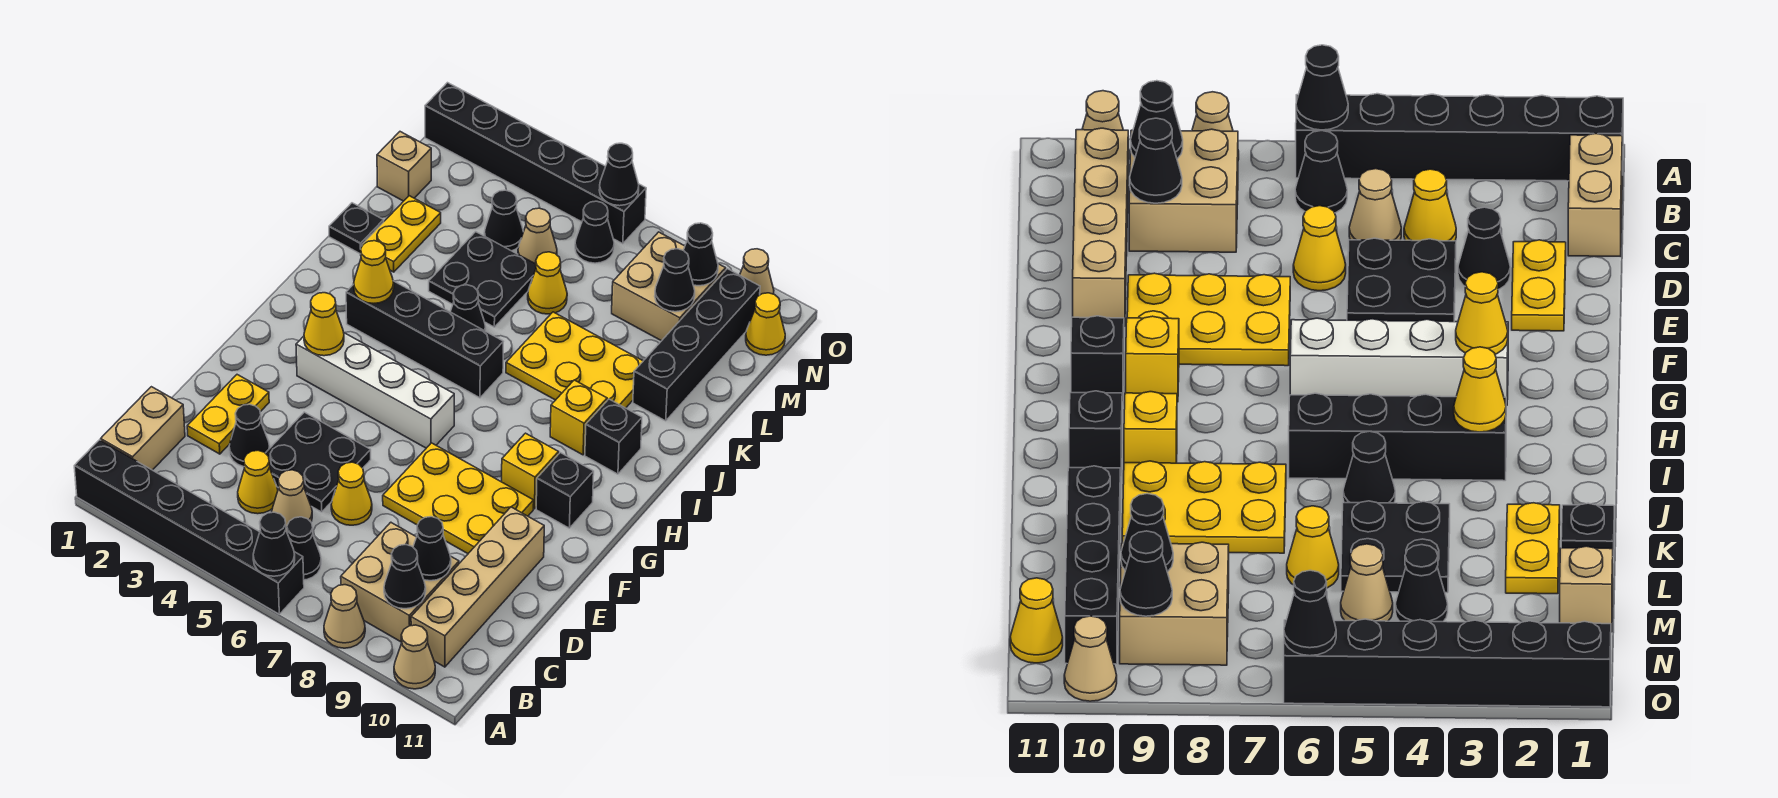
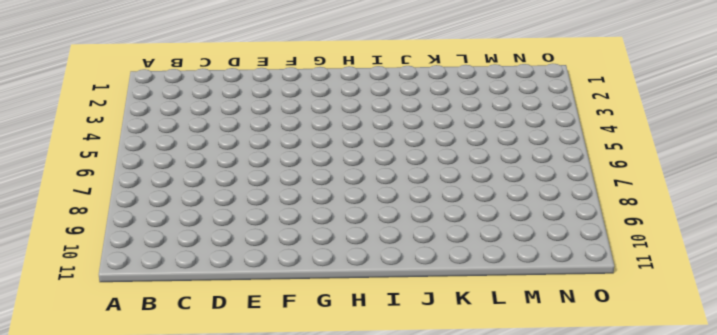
none -> black 1x6 brick [74,440,304,614]
none -> tan 1x1 cone [324,585,365,648]
none -> tan 1x1 cone [394,625,435,689]
none -> tan 1x2 brick [101,387,185,470]

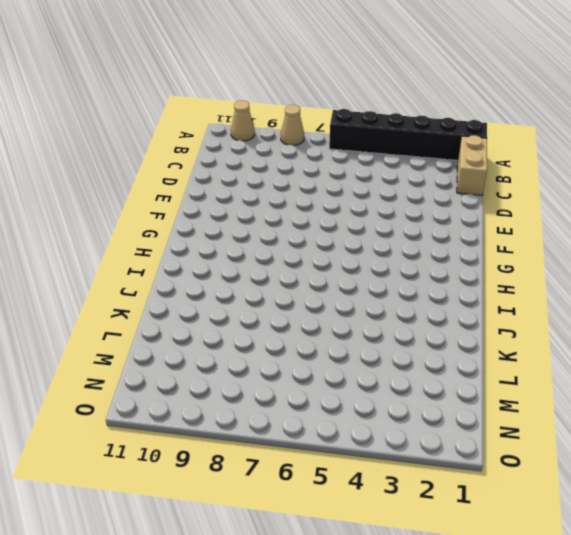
none -> black 1x1 cone [287,517,321,580]
none -> tan 2x2 brick [341,522,459,642]
none -> tan 1x4 brick [411,507,544,667]
none -> yellow 1x1 cone [238,451,278,514]

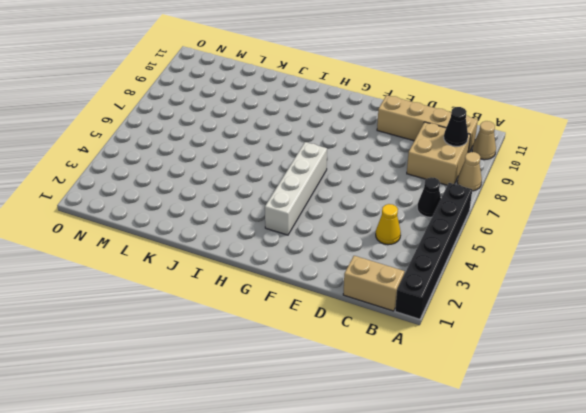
none -> tan 1x1 cone [272,470,312,531]
none -> yellow 1x2 plate [187,375,269,454]
none -> black 1x1 cone [229,404,270,467]
none -> black 2x2 plate [266,412,371,512]

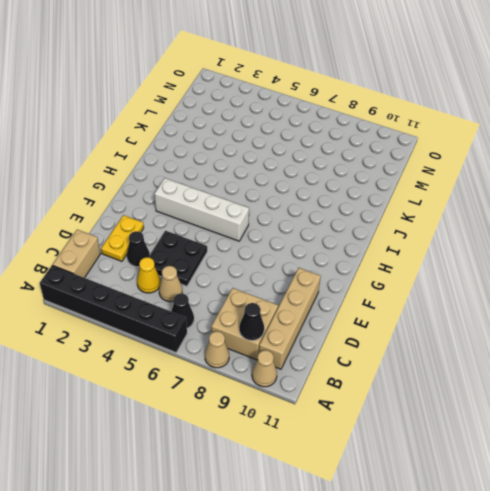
none -> yellow 1x1 cone [331,462,372,525]
none -> yellow 2x3 plate [383,443,534,553]
none -> yellow 1x1 brick [502,433,559,509]
none -> black 1x1 brick [536,453,594,528]

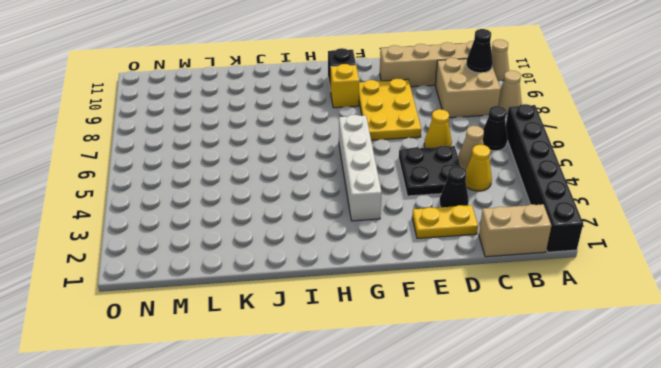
none -> black 1x4 brick [346,281,503,398]
none -> yellow 1x1 brick [550,380,607,455]
none -> black 1x1 brick [585,399,642,474]
none -> black 1x1 cone [450,285,486,331]

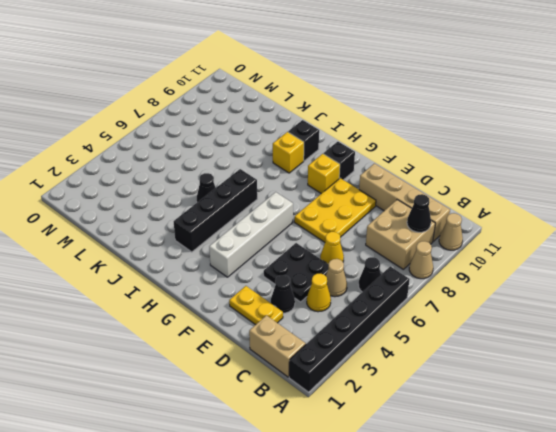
none -> yellow 2x3 plate [506,312,643,408]
none -> black 1x1 plate [329,203,384,254]
none -> yellow 1x2 plate [362,196,441,272]
none -> black 2x2 plate [429,232,536,327]

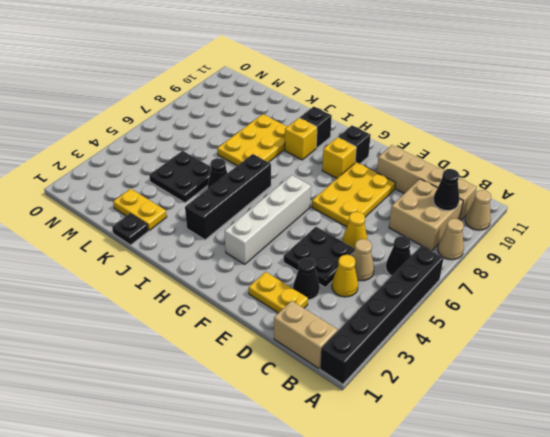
none -> black 1x4 brick [633,269,760,421]
none -> yellow 1x1 cone [528,252,567,314]
none -> tan 1x1 brick [377,132,431,201]
none -> black 1x1 cone [484,190,523,251]

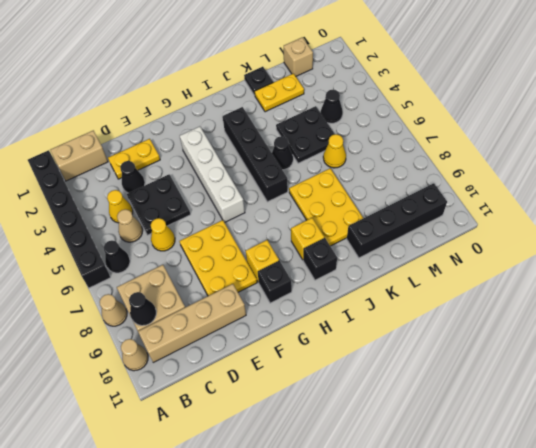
none -> tan 1x1 cone [518,208,557,264]
none -> tan 2x2 brick [612,232,726,341]
none -> black 1x1 cone [575,201,614,263]
none -> yellow 1x1 cone [746,293,785,355]

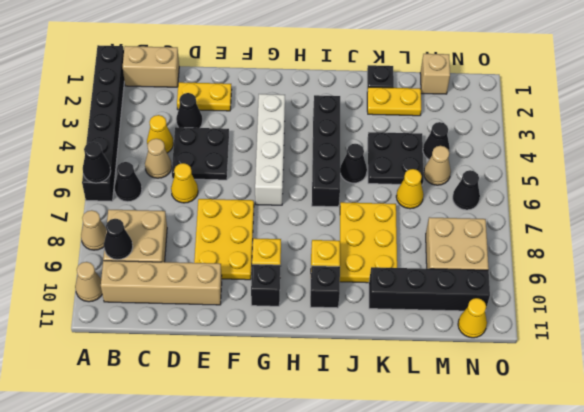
none -> black 1x6 brick [425,83,646,244]
none -> tan 1x1 cone [740,249,774,295]
none -> black 1x1 cone [413,517,451,581]
none -> yellow 1x1 cone [304,293,344,356]

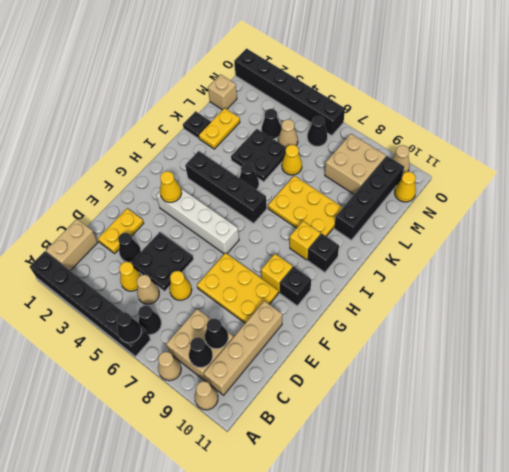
none -> yellow 1x1 cone [354,241,394,303]
none -> black 1x1 cone [655,249,695,312]
none -> black 1x1 cone [684,223,718,286]
none -> black 1x1 cone [599,143,639,206]

